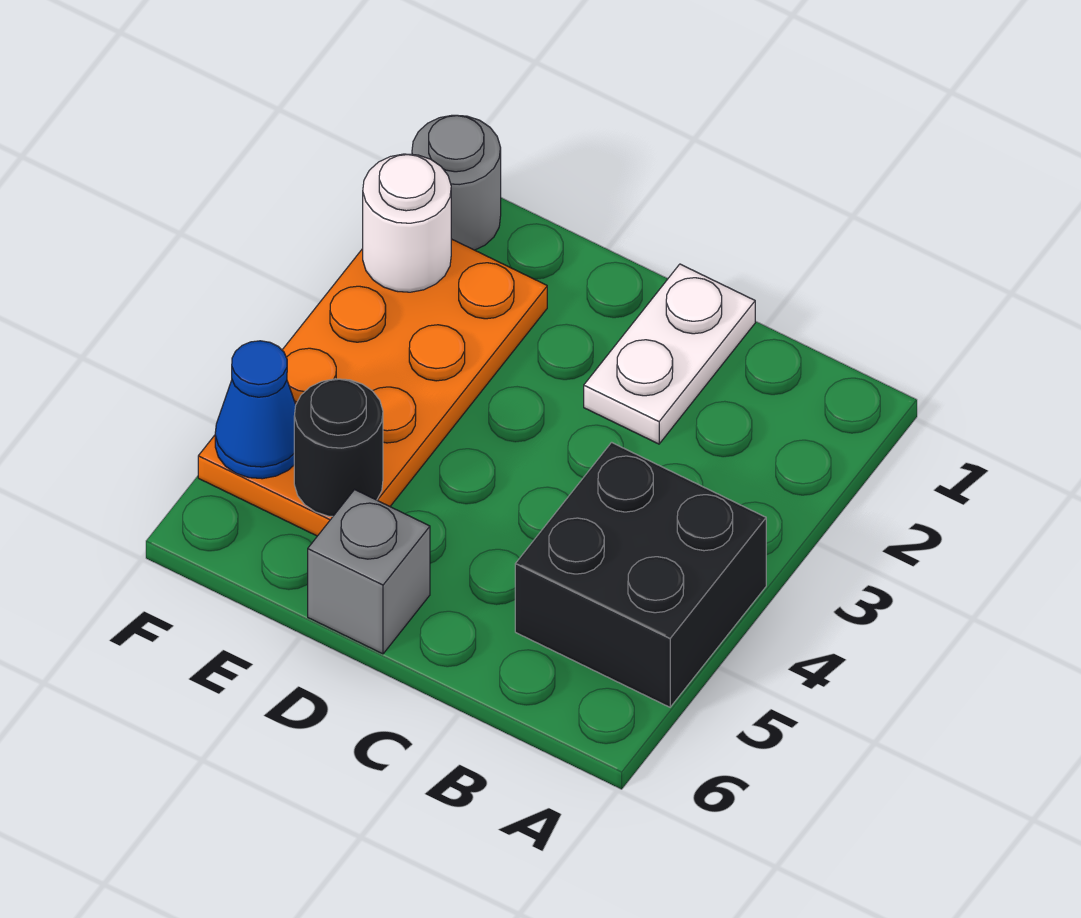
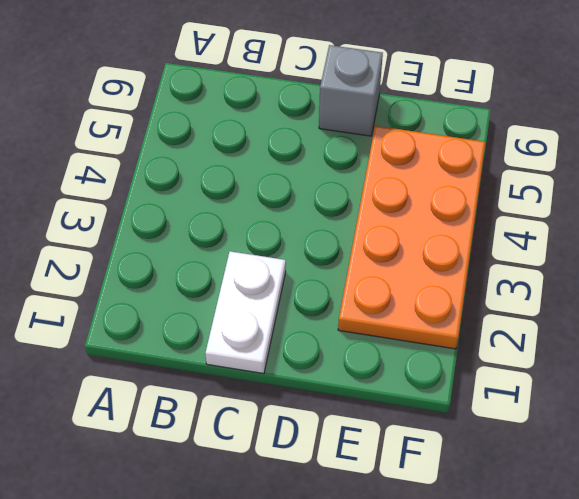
none -> black 2x2 brick [515,442,766,707]
none -> grey 1x1 round brick [412,115,501,250]

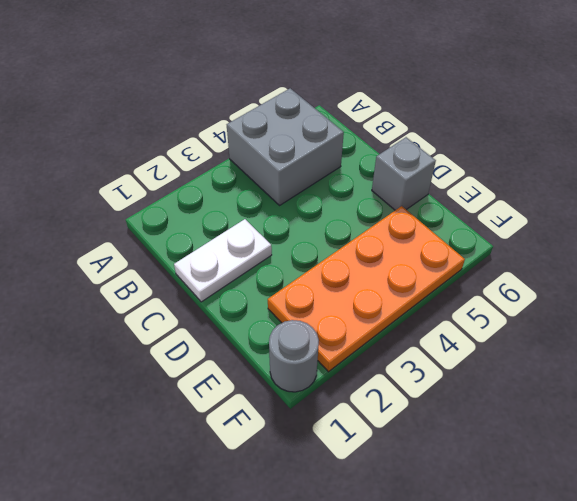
grey 2x2 brick [227,88,344,205] -> black 2x2 brick [515,442,766,707]
none -> black 1x1 round brick [294,379,383,516]
none -> white 1x1 round brick [363,154,451,292]

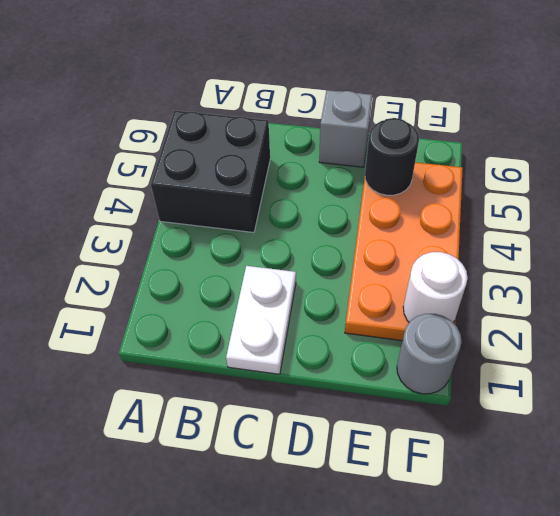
none -> blue 1x1 cone [215,341,296,479]

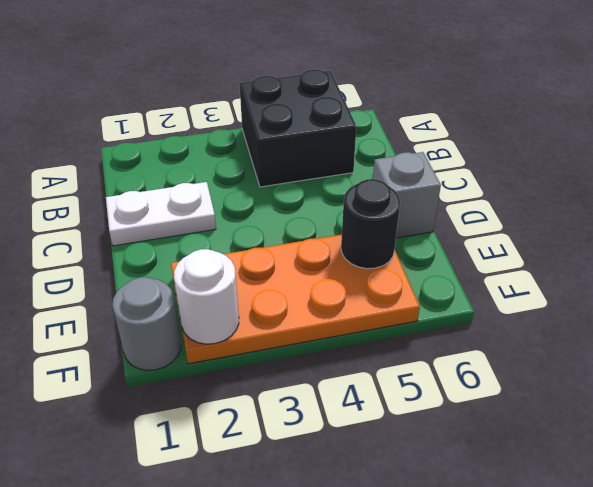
none -> blue 1x1 cone [215,341,296,479]

